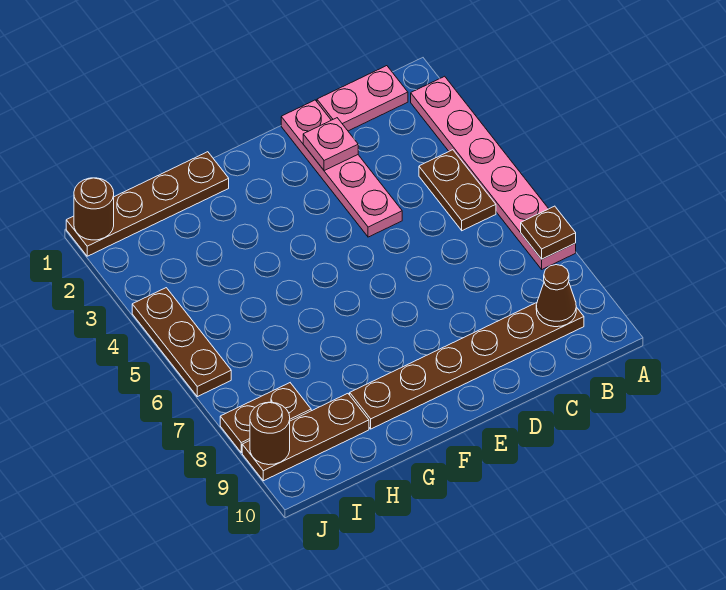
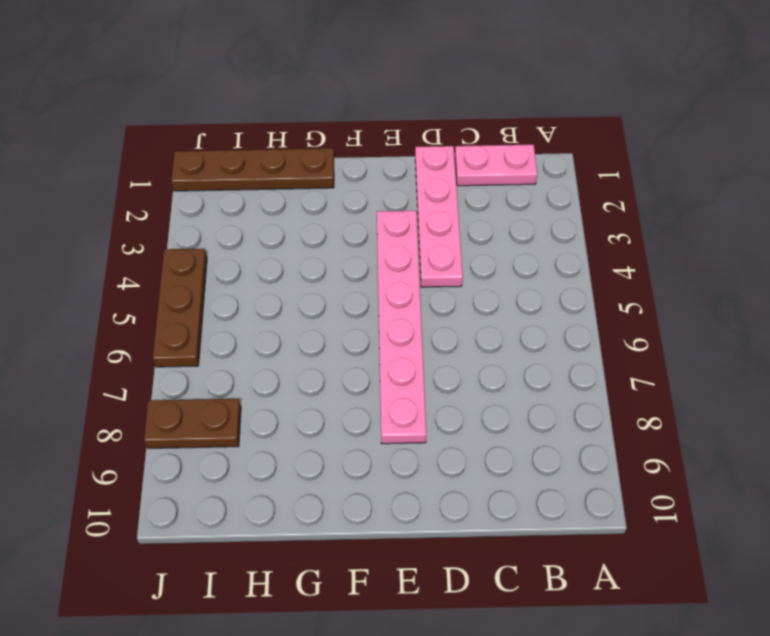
pink 1x6 plate [377,211,426,444] -> pink 1x6 plate moved to [411,76,576,269]
none -> brown 1x2 plate [419,150,496,231]
none -> brown 1x6 plate [350,303,584,429]
none -> brown 1x3 plate [242,394,369,481]

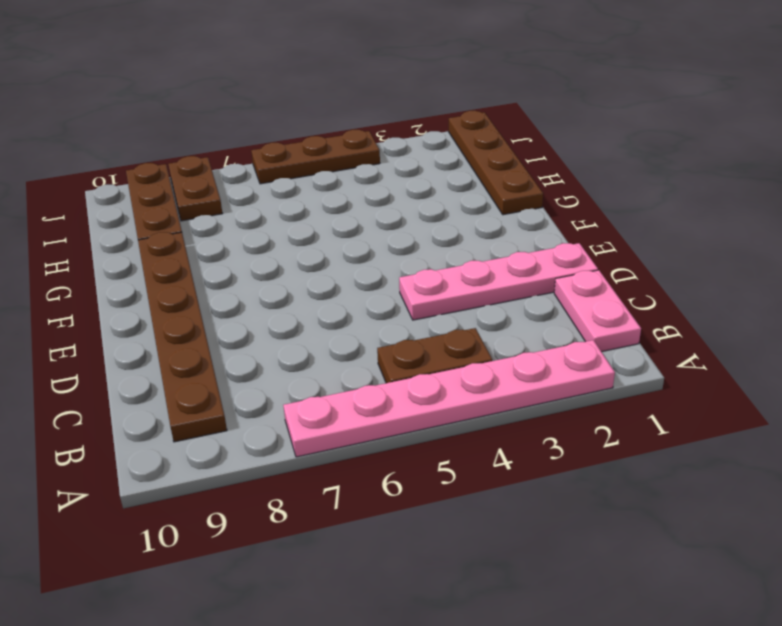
none -> brown 1x1 plate [521,206,576,259]
none -> brown 1x1 cone [536,265,576,327]
none -> pink 1x1 plate [303,118,358,171]

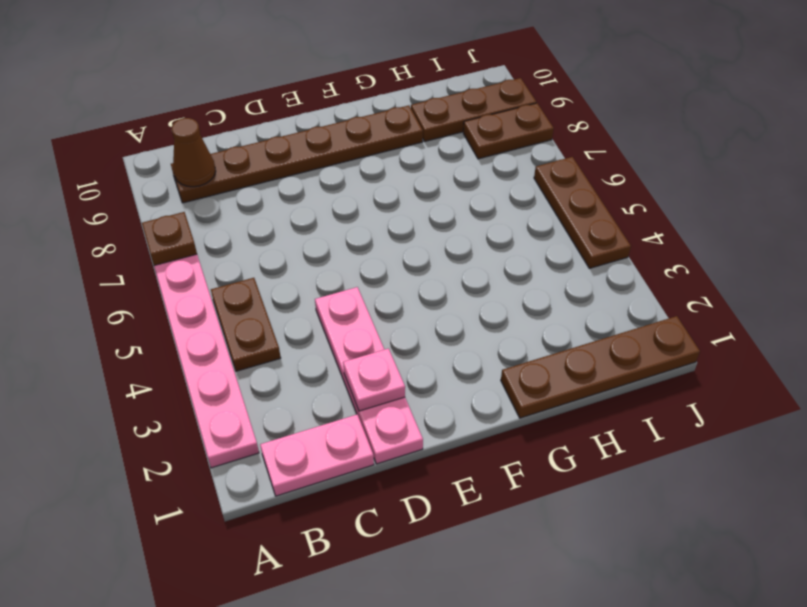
none -> brown 1x1 round brick [74,178,114,240]
none -> brown 1x1 round brick [250,402,290,465]

